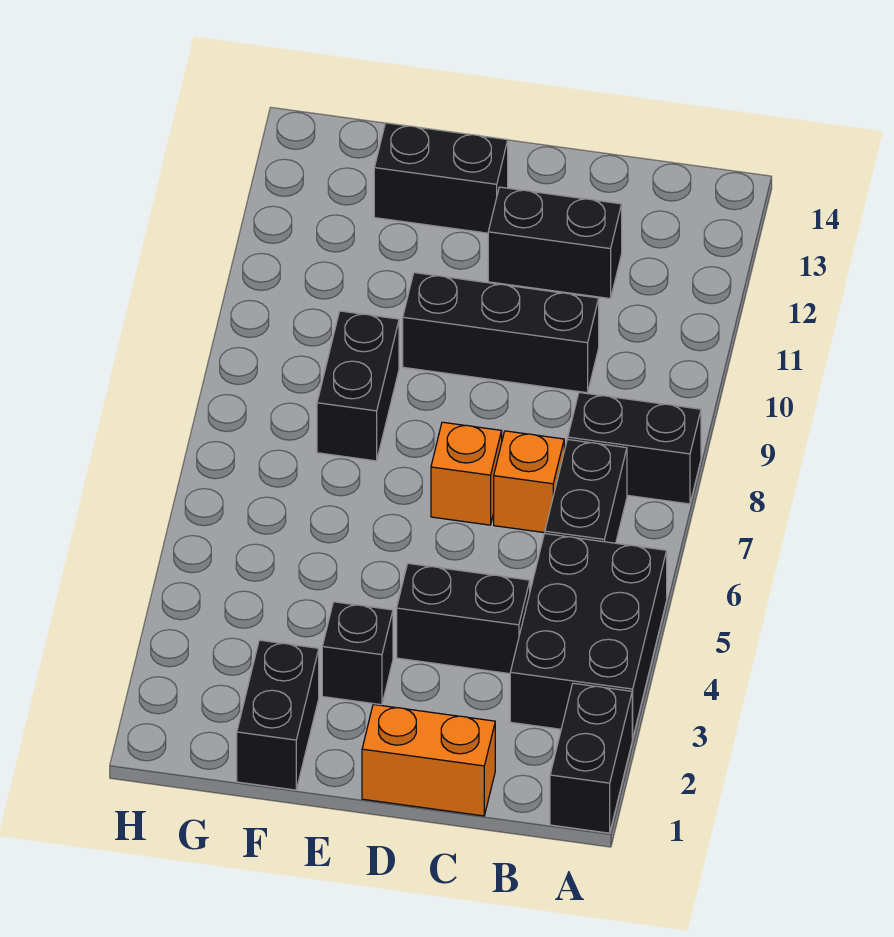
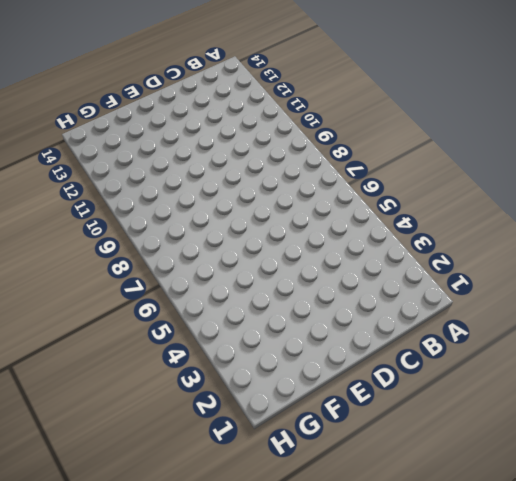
none -> black 1x2 brick [550,683,632,833]
none -> black 2x3 brick [510,534,667,739]
none -> black 1x2 brick [568,393,701,504]

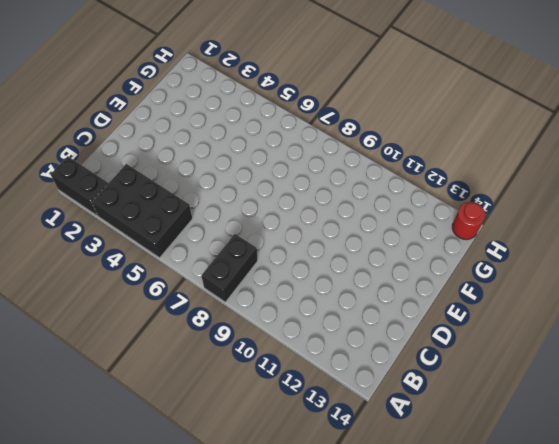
red 1x1 round brick [452,202,485,240] -> none
none -> black 1x2 brick [545,439,627,543]
none -> orange 1x2 brick [362,704,495,816]
none -> black 1x2 brick [397,563,530,674]

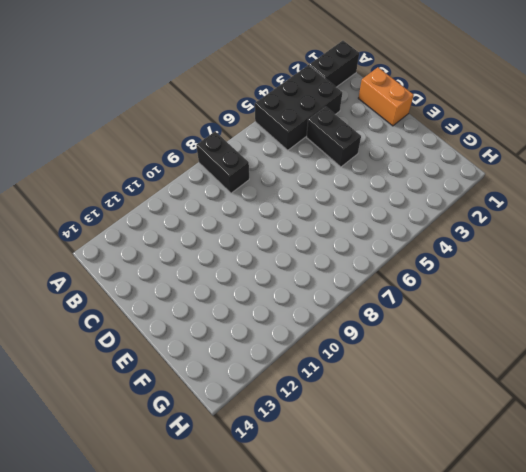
none -> black 1x2 brick [545,439,627,543]
none -> orange 1x1 brick [494,431,564,533]
none -> black 1x3 brick [403,273,599,393]

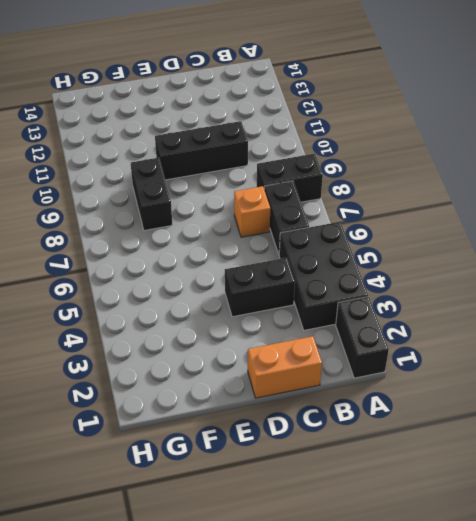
none -> black 1x2 brick [488,187,622,299]
none -> orange 1x1 brick [431,422,502,525]
none -> black 1x1 brick [322,602,393,705]

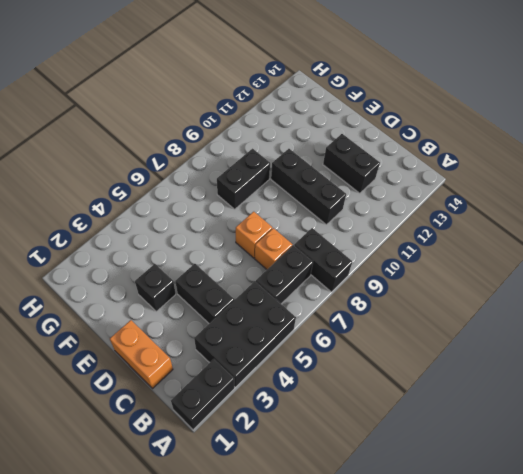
none -> black 1x2 brick [374,123,508,233]
none -> black 1x2 brick [237,640,319,790]

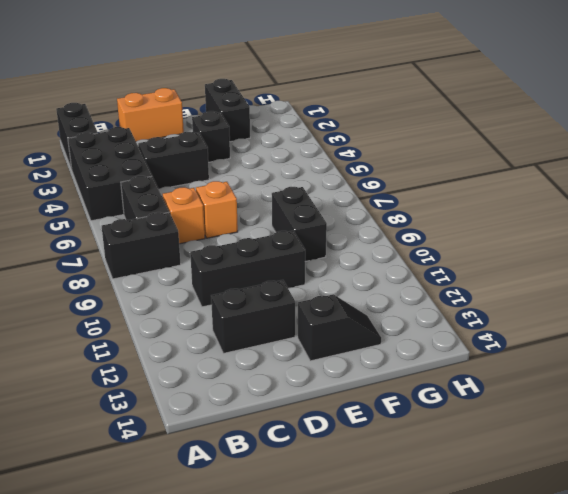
black 1x2 slope [298,294,381,361] -> black 1x2 brick [374,123,508,233]

